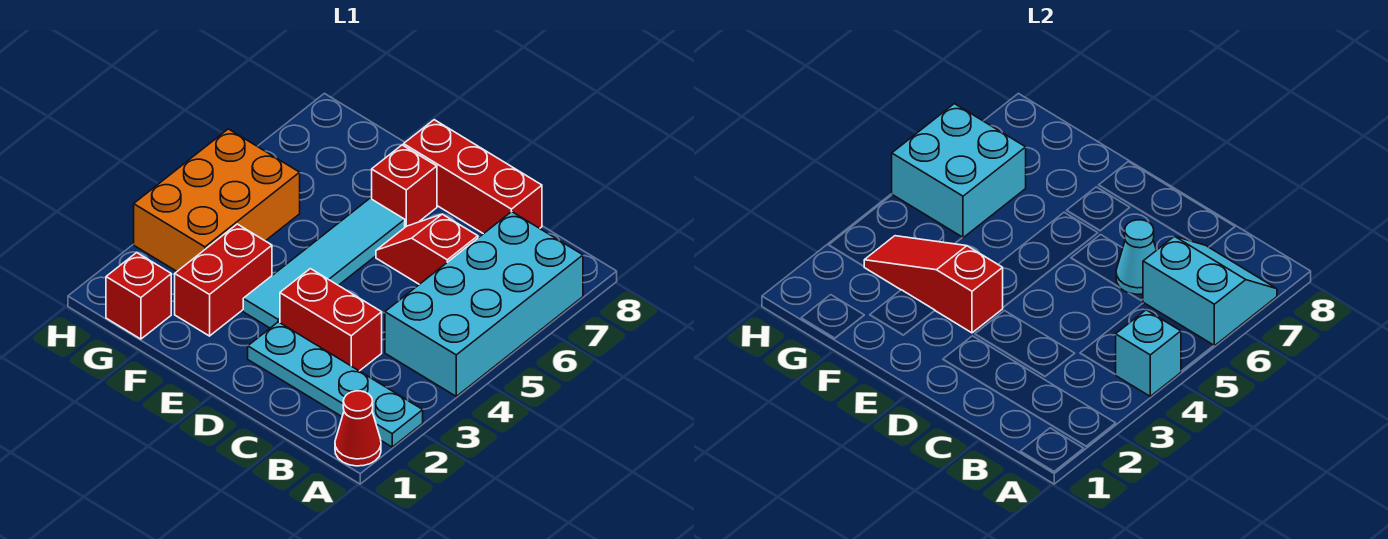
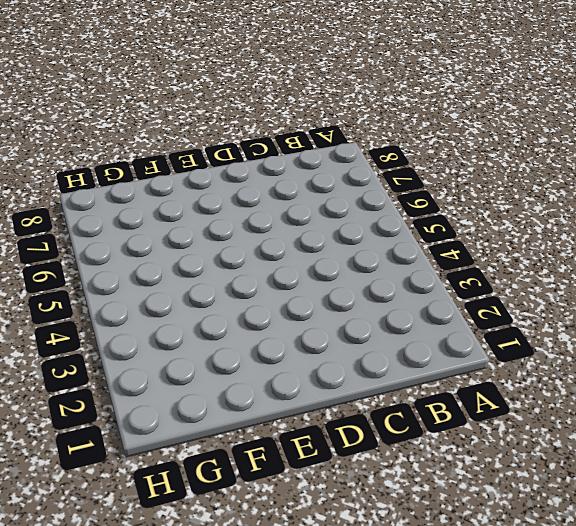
none -> red 1x1 cone [335,391,381,466]
none -> cyan 1x4 plate [248,322,423,447]
none -> cyan 2x4 brick [385,212,583,396]

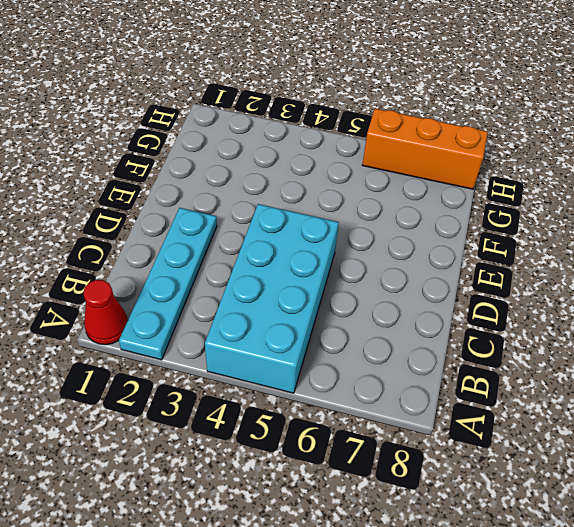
cyan 2x4 brick [205,204,339,393] -> cyan 2x4 brick turned to [385,212,583,396]
orange 1x3 brick [362,108,488,189] -> none
none -> red 1x2 brick [280,269,382,371]
none -> red 1x2 slope [376,214,478,284]
none -> red 1x3 brick [404,120,542,234]

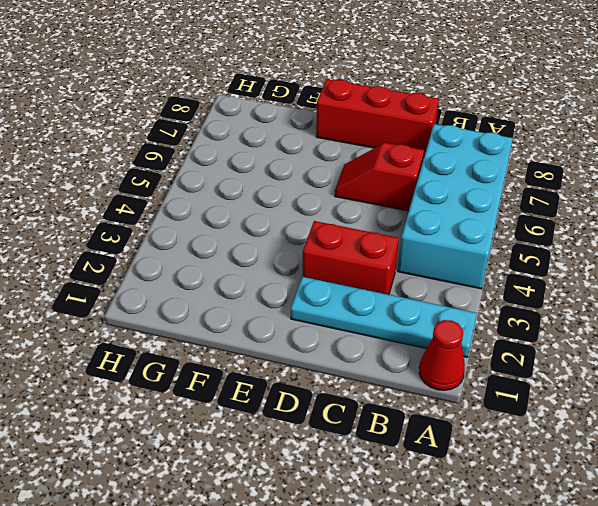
none -> cyan 1x4 tile [243,199,405,328]
none -> red 1x1 brick [372,145,437,227]
none -> red 1x2 brick [175,224,272,336]

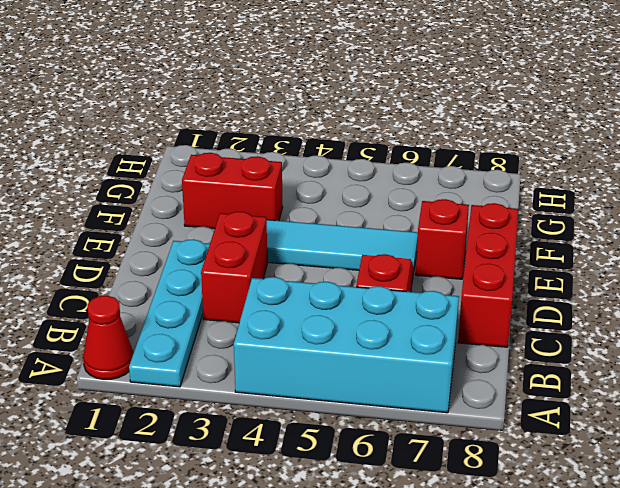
none -> red 1x1 brick [106,253,171,339]
none -> orange 2x3 brick [134,129,300,271]
none -> cyan 1x1 brick [1115,310,1181,396]

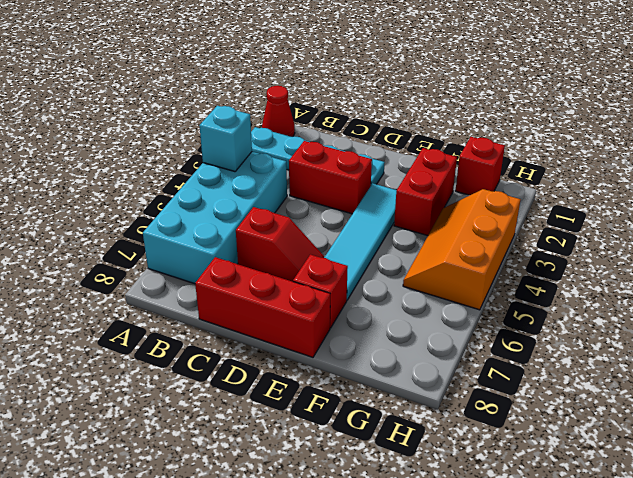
orange 2x3 slope [403,189,521,310] -> orange 2x3 brick [134,129,300,271]
none -> cyan 2x2 slope [1143,236,1277,346]
none -> cyan 1x1 cone [1116,220,1156,295]
none -> red 1x3 slope [864,236,1003,333]

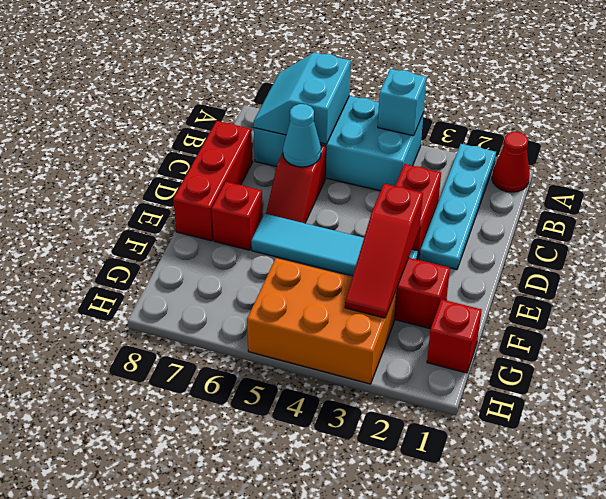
none -> cyan 2x2 brick [892,104,1026,238]

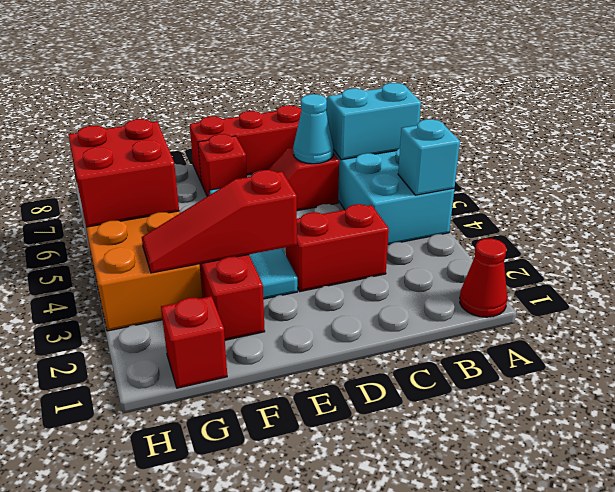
red 2x2 brick [68,119,179,227] -> cyan 2x2 brick [892,104,1026,238]
none -> cyan 1x4 plate [248,322,423,447]

